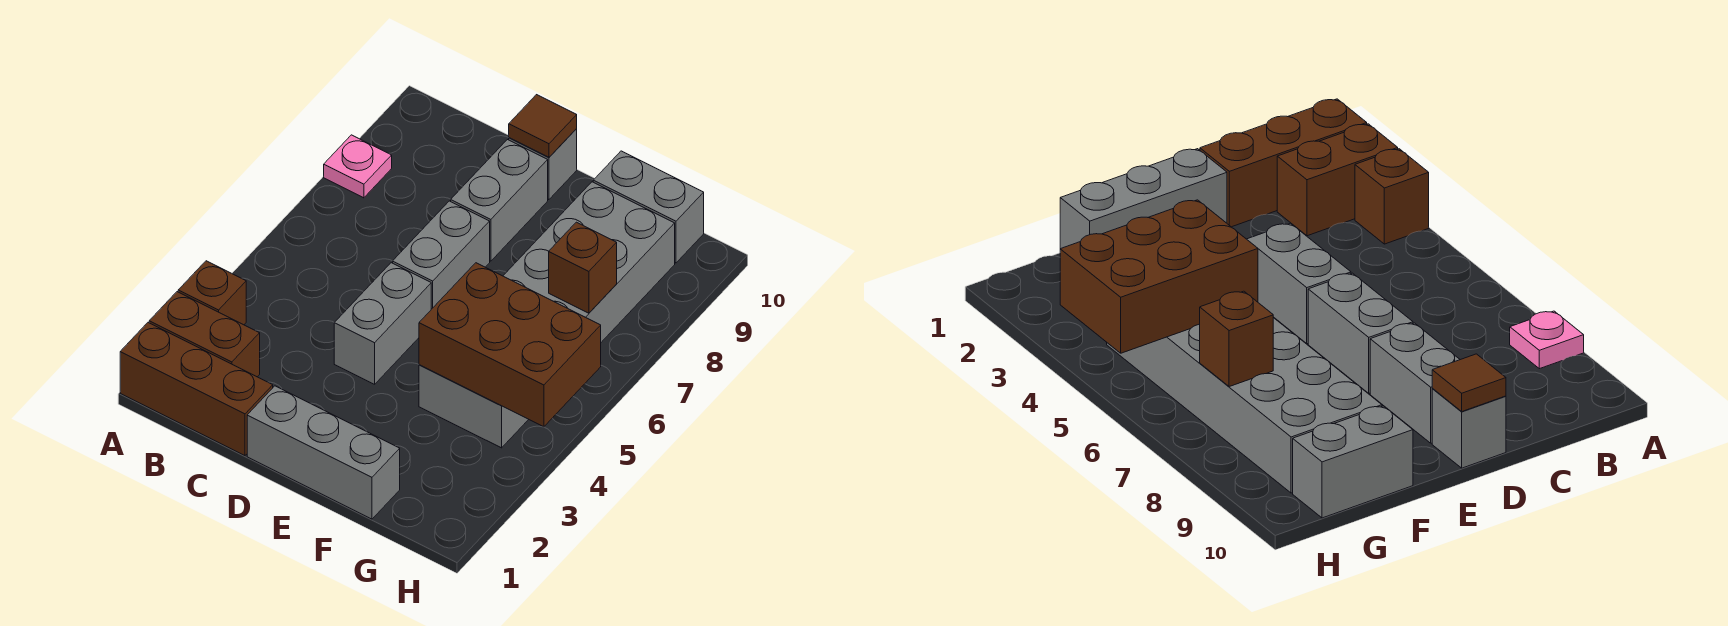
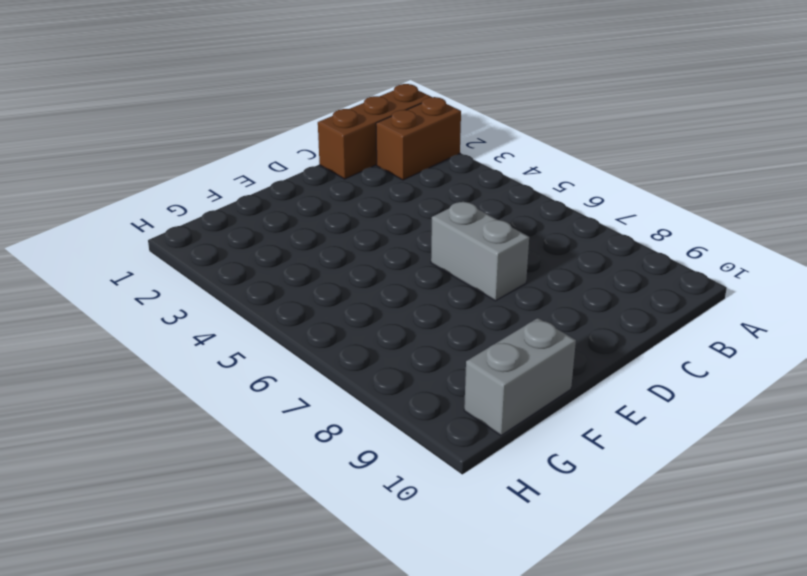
none -> brown 1x1 brick [178,261,246,325]
none -> pink 1x1 plate [324,135,392,198]
none -> grey 1x3 brick [247,386,400,519]

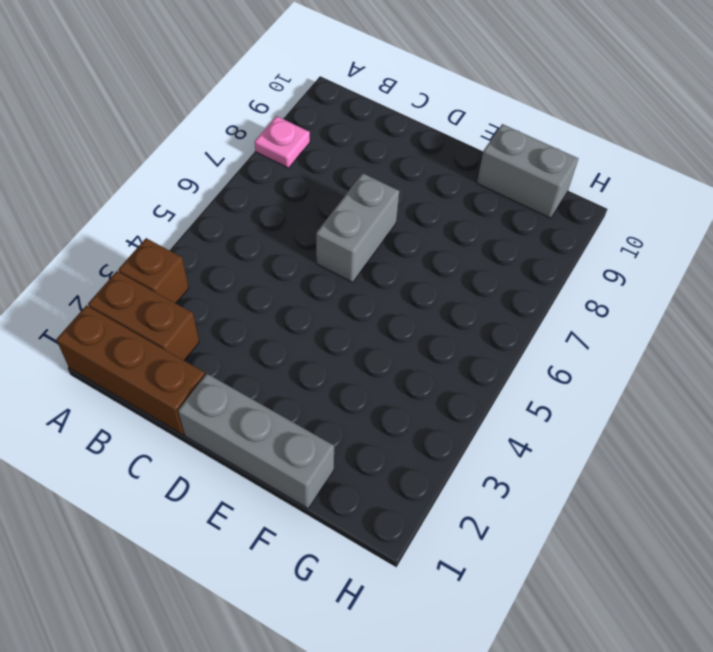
none -> grey 1x2 brick [334,263,431,384]
none -> grey 1x2 brick [451,140,548,261]
none -> grey 1x1 brick [509,129,577,200]

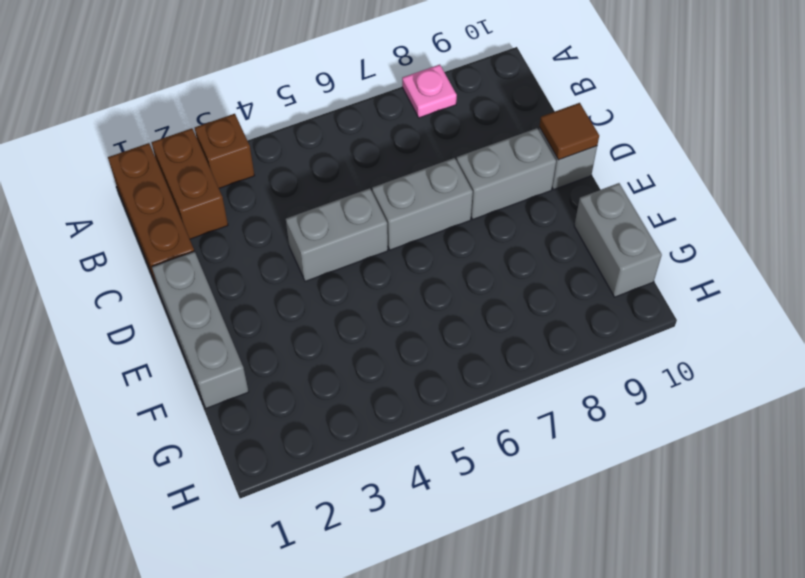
none -> grey 2x6 brick [419,182,675,448]
none -> brown 2x3 brick [419,263,601,427]
none -> brown 1x1 brick [549,222,617,313]

